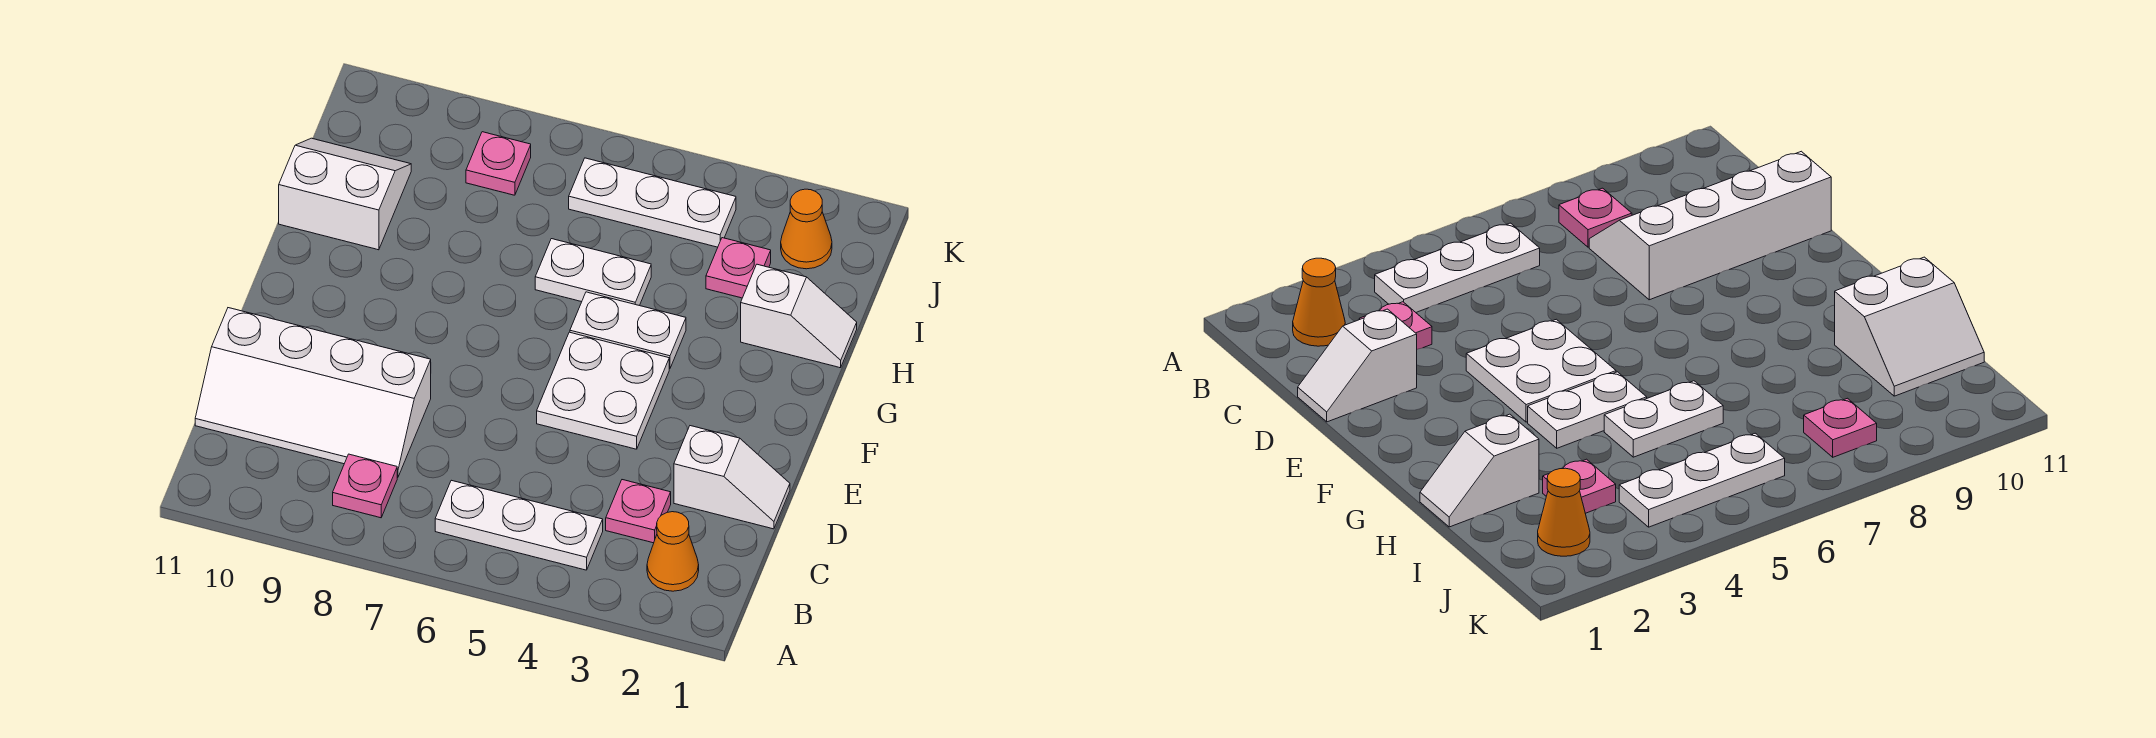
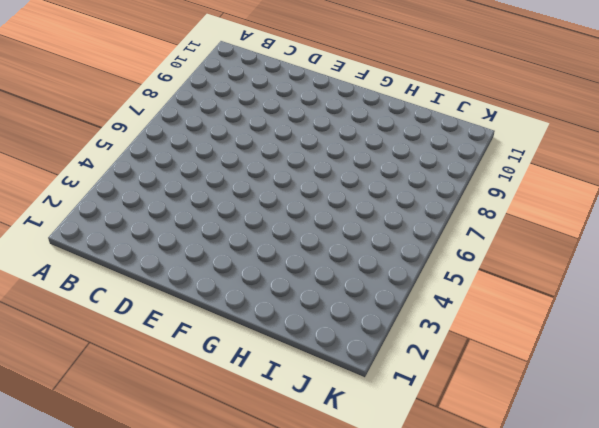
none -> orange 1x1 cone [647,512,699,591]
none -> white 1x3 plate [435,480,603,570]
none -> pink 1x1 plate [333,454,397,518]

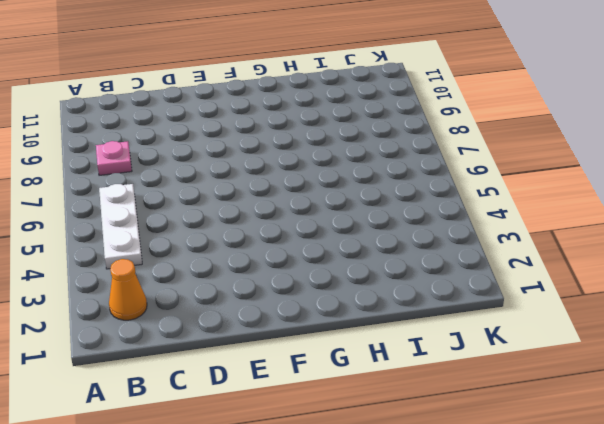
none -> pink 1x1 plate [606,480,671,543]
none -> white 2x4 slope [195,308,431,477]
none -> white 1x2 slope [674,426,790,529]

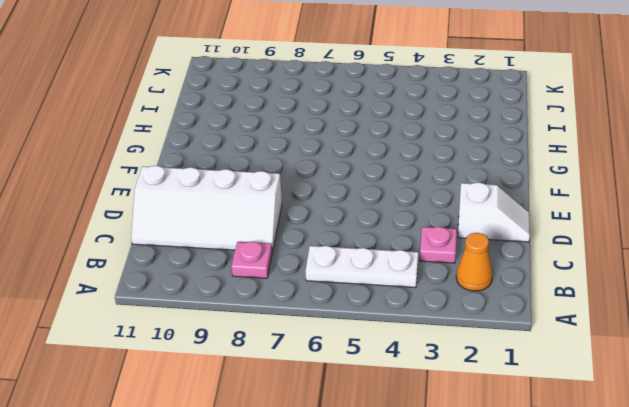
none -> white 2x2 plate [537,332,669,449]
none -> white 1x2 plate [570,292,686,369]
none -> white 1x2 slope [741,264,857,368]

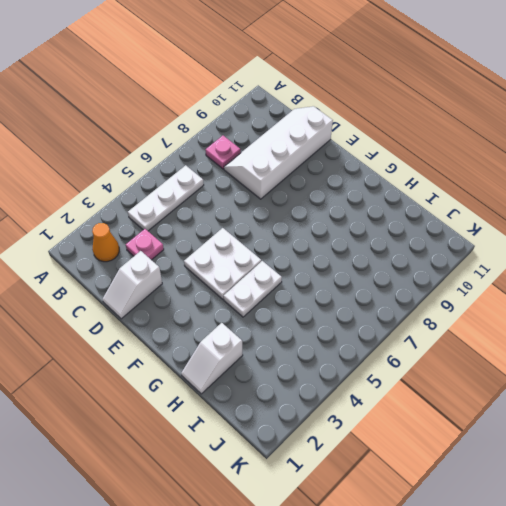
none -> white 1x2 plate [535,239,651,306]
none -> white 2x2 slope [279,138,411,250]
none -> pink 1x1 plate [706,238,771,298]

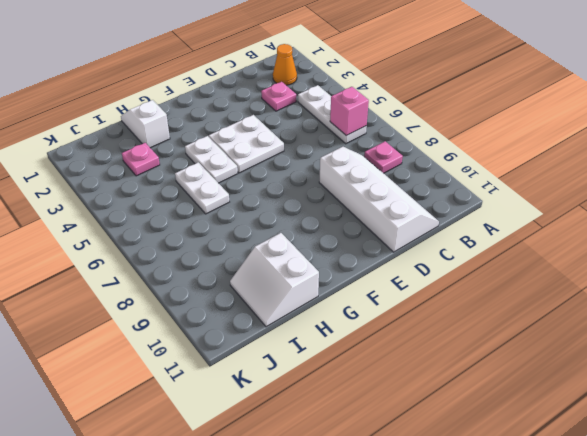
pink 1x1 brick [330,87,369,135] -> none
none -> white 1x2 slope [674,426,790,529]
none -> orange 1x1 cone [781,189,832,269]
none -> white 1x3 plate [569,158,736,247]

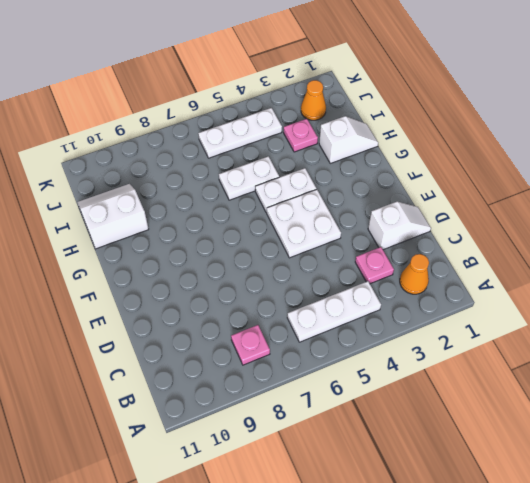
none -> white 2x4 slope [195,308,431,477]
none -> pink 1x1 plate [466,132,531,195]

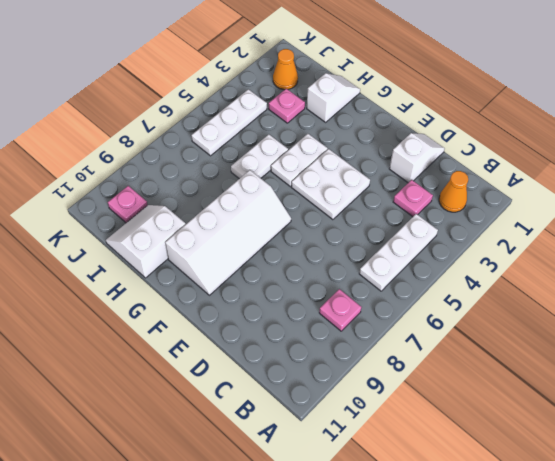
white 2x4 slope [165,170,291,295] -> white 2x4 slope moved to [195,308,431,477]
pink 1x1 plate [108,186,148,223] -> pink 1x1 plate moved to [466,132,531,195]

